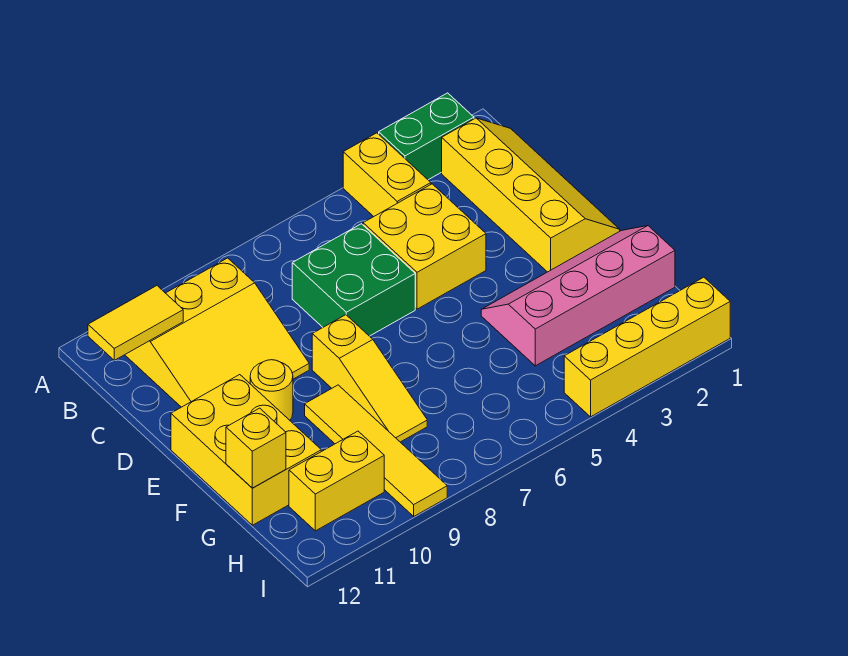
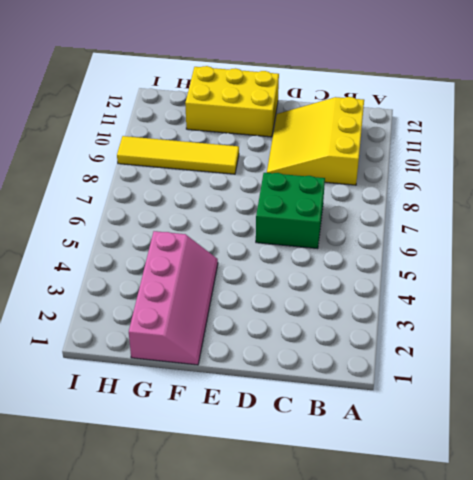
none -> green 1x2 brick [379,93,474,180]
none -> yellow 1x2 brick [343,133,431,217]
none -> yellow 2x4 slope [442,118,620,272]

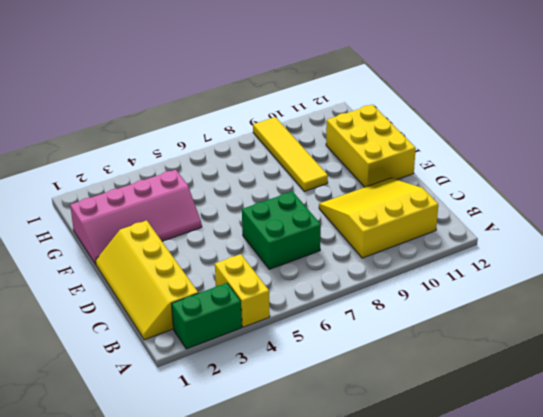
none -> yellow 2x2 brick [363,184,486,309]
none -> yellow 1x3 slope [312,315,427,442]
none -> yellow 1x1 round brick [250,360,293,420]

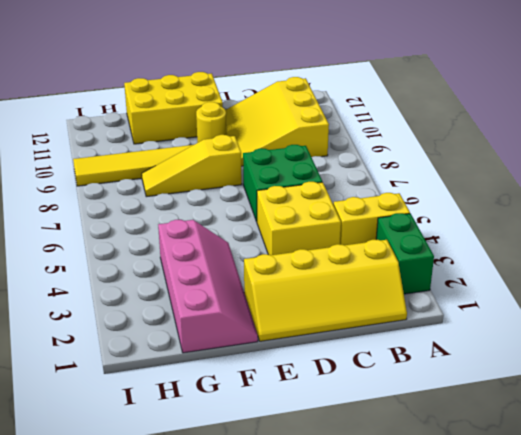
none -> yellow 1x2 brick [289,431,384,531]
none -> yellow 1x4 brick [564,277,730,417]
none -> yellow 1x2 tile [88,286,183,361]

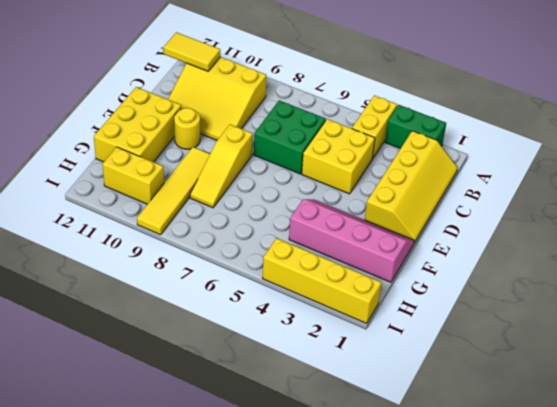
none -> yellow 1x1 brick [226,408,286,488]

